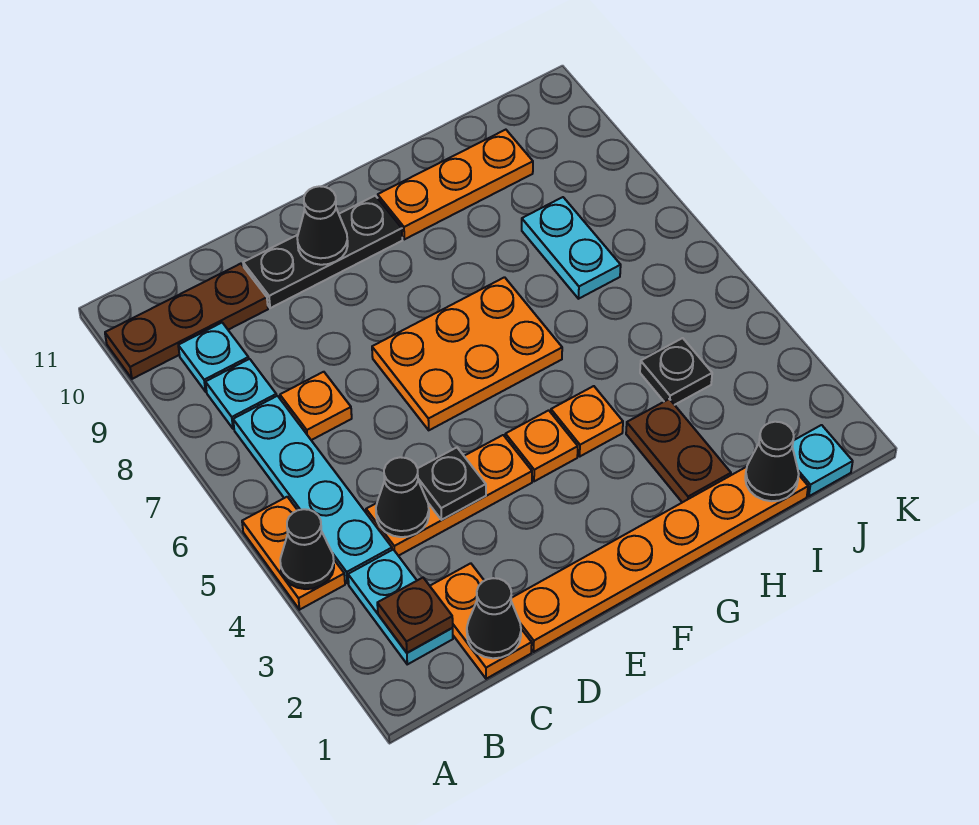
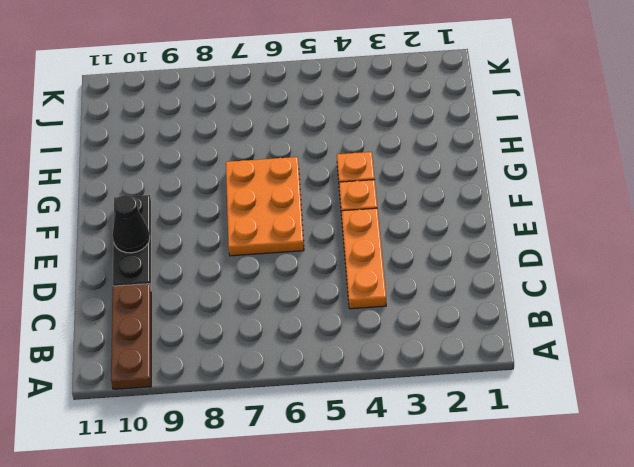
none -> orange 1x2 plate [242,497,345,610]
none -> cyan 1x2 plate [348,550,453,664]
none -> cyan 1x4 plate [233,396,392,583]

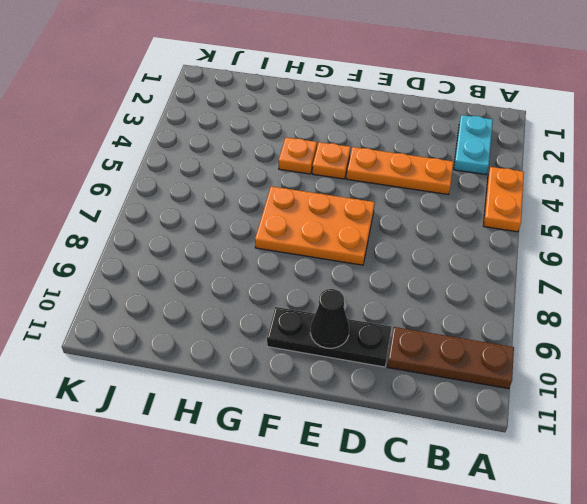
none -> cyan 1x4 plate [233,396,392,583]
none -> cyan 1x1 plate [206,359,276,429]
none -> cyan 1x1 plate [178,323,249,392]

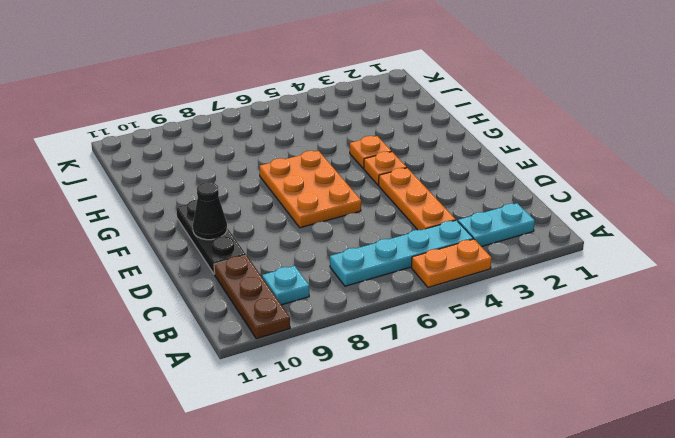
none -> cyan 1x1 plate [206,359,276,429]
none -> orange 1x2 plate [430,563,532,679]
none -> orange 1x1 plate [280,372,352,440]

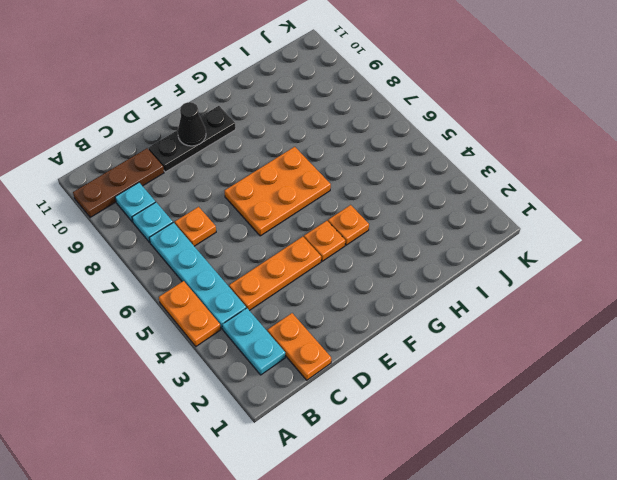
none -> orange 1x6 plate [511,467,808,652]
none -> orange 1x3 plate [378,130,533,239]
none -> brown 1x2 plate [626,399,731,502]

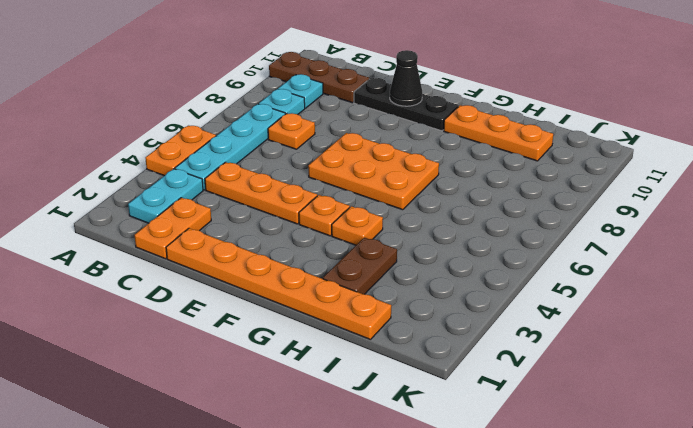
none -> black 1x1 plate [640,338,712,405]
none -> cyan 1x2 plate [522,197,621,299]
none -> cyan 1x1 plate [792,425,853,496]

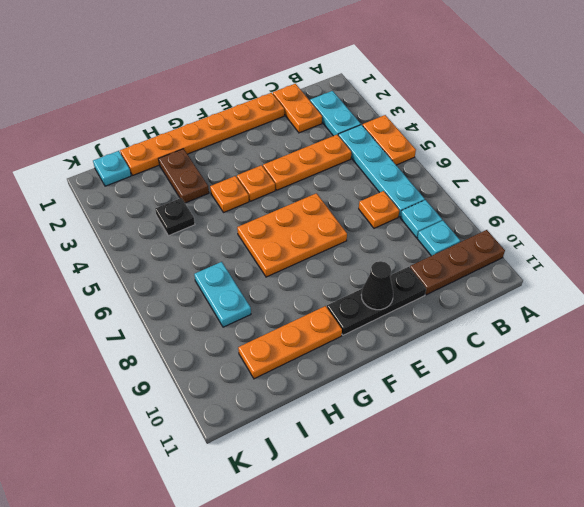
none -> black 1x1 cone [280,509,334,589]
none -> brown 1x1 plate [377,578,453,653]
none -> black 1x1 cone [467,578,521,658]

